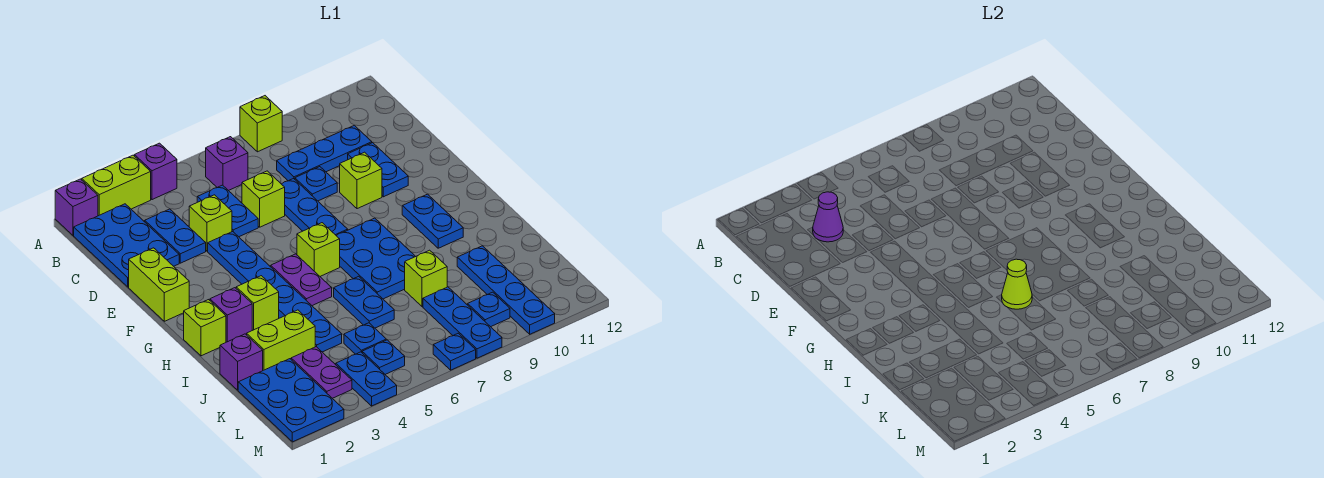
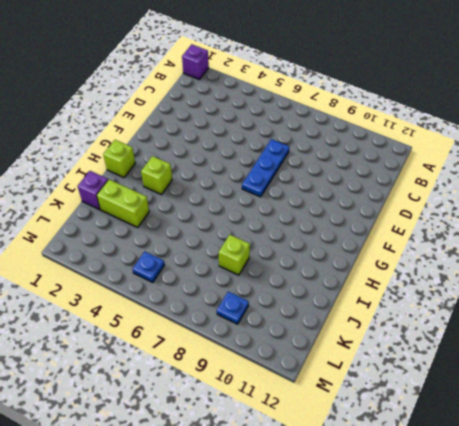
none -> lime 1x2 brick [82,155,151,216]
none -> purple 1x1 brick [135,143,177,200]
none -> lime 1x1 brick [240,96,282,152]
none -> blue 2x3 plate [74,204,179,287]

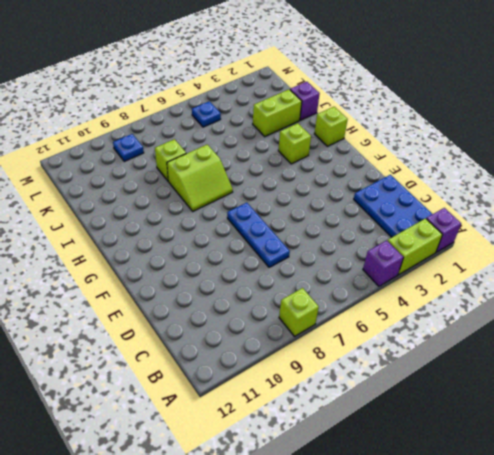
lime 2x2 slope [167,145,233,211] -> blue 2x3 plate [337,218,416,299]
none -> purple 1x1 brick [206,137,248,191]
none -> blue 1x2 plate [145,209,206,263]
none -> blue 1x2 plate [197,185,258,237]
none -> blue 1x3 plate [277,125,372,181]

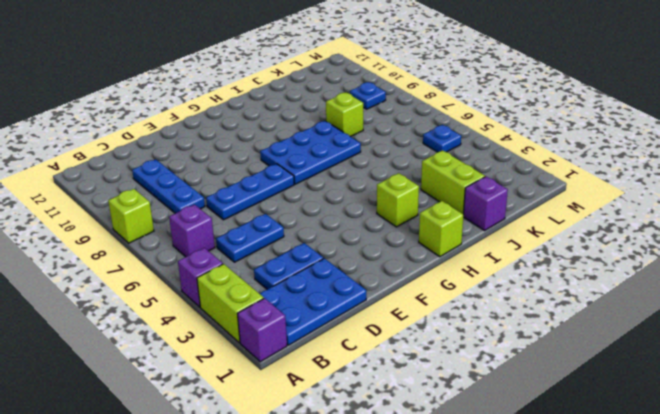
none -> lime 1x1 brick [189,195,232,251]
none -> lime 1x1 brick [242,171,285,227]
none -> blue 1x1 plate [295,167,337,201]
none -> blue 1x2 plate [348,143,408,197]

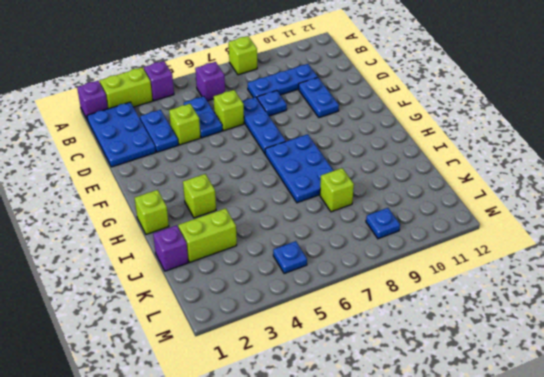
none -> lime 1x2 brick [129,248,189,321]
none -> blue 1x6 plate [208,232,342,352]
none -> lime 1x1 brick [340,152,382,209]
none -> purple 1x2 plate [271,254,332,306]

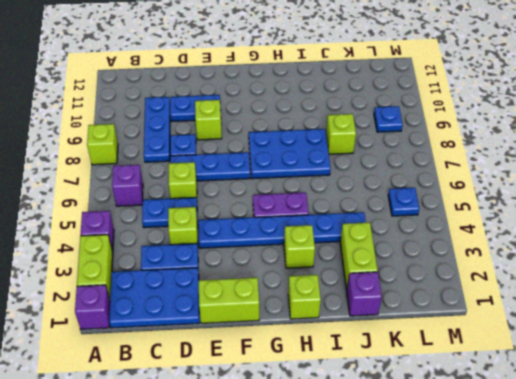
none -> lime 1x1 brick [297,223,340,276]
none -> blue 1x2 plate [402,194,463,248]
none -> purple 1x1 brick [210,288,252,342]
none -> blue 1x2 plate [334,276,394,328]

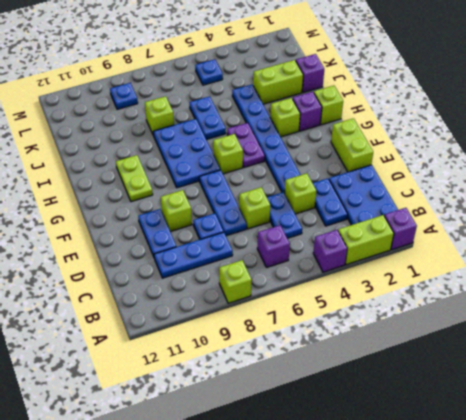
lime 1x2 plate [116,155,153,202] -> blue 1x2 plate [402,194,463,248]
none -> blue 1x4 plate [457,246,555,334]
none -> blue 2x3 plate [238,359,344,442]
none -> purple 1x2 plate [291,347,352,398]
none -> blue 1x1 plate [344,323,386,354]

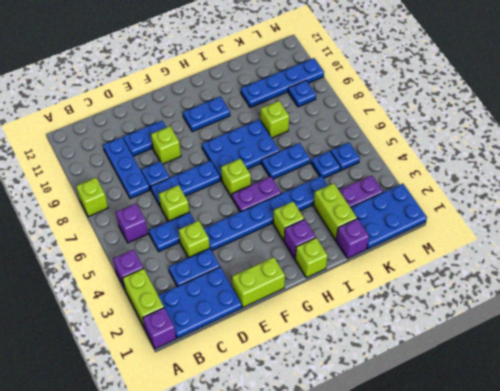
none -> blue 1x3 plate [423,287,502,358]
none -> blue 1x2 plate [336,352,397,406]
none -> blue 1x1 plate [433,333,476,370]
none -> purple 1x1 cone [813,192,843,242]

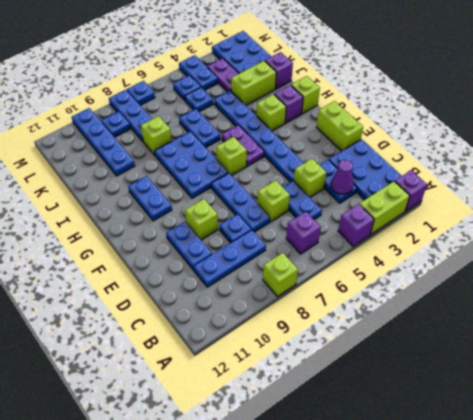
none -> lime 1x1 cone [1002,259,1032,309]

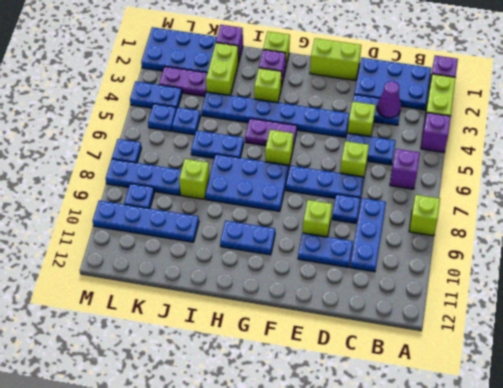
none -> lime 1x1 cone [1002,259,1032,309]

